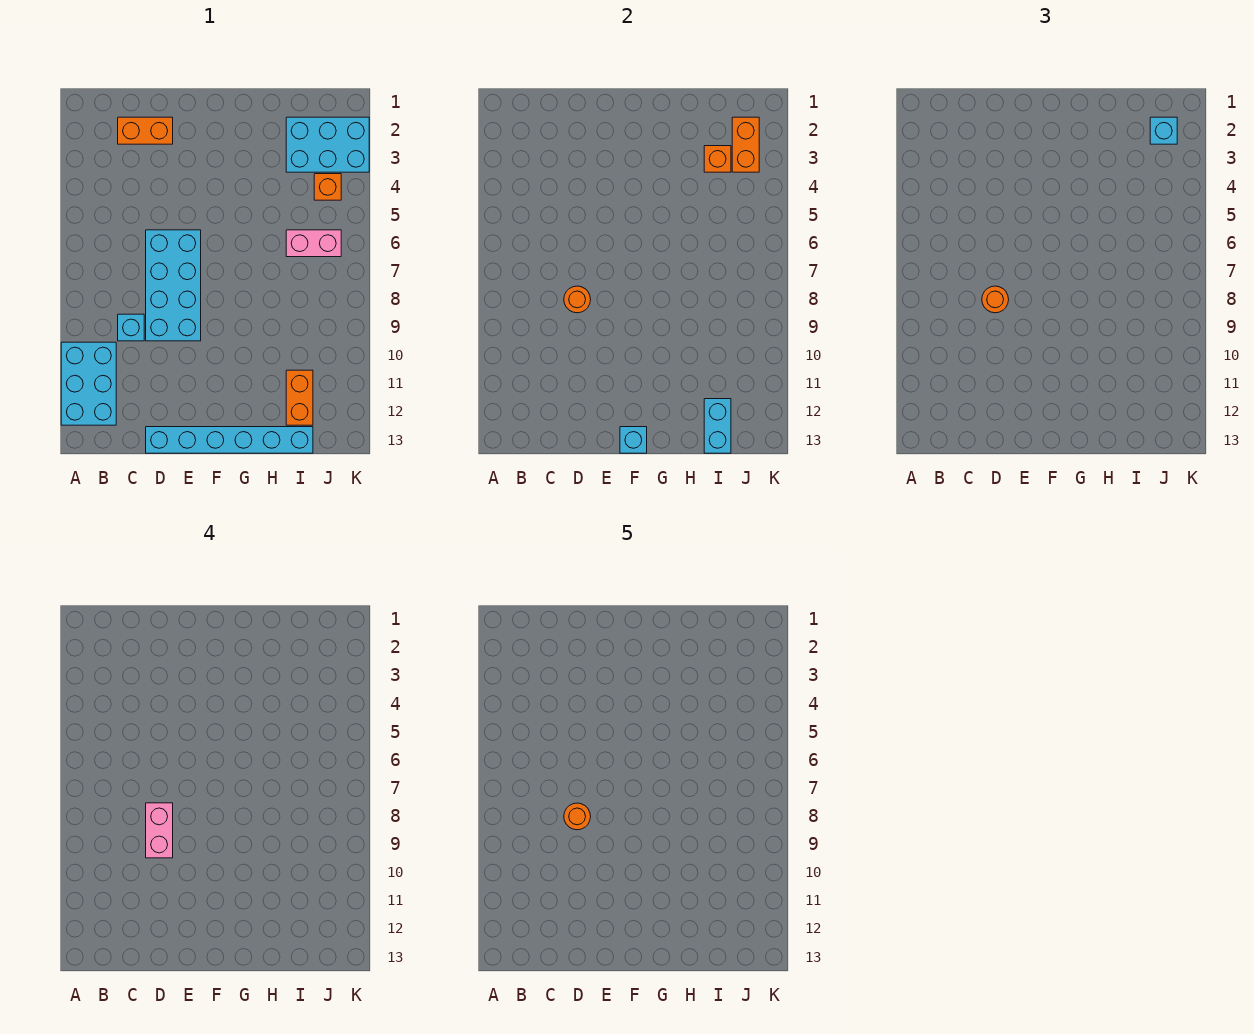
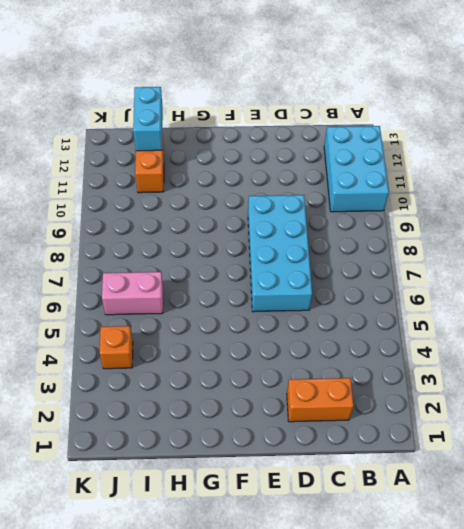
none -> cyan 1x1 brick [118,314,144,341]
none -> cyan 1x6 brick [146,427,313,453]
none -> cyan 2x3 brick [286,117,369,172]

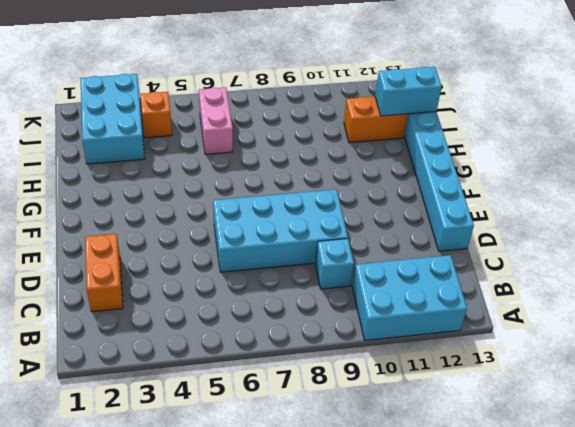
none -> orange 1x1 round brick [564,286,591,313]
none -> cyan 1x1 brick [620,427,647,453]
none -> orange 1x1 brick [704,146,731,172]

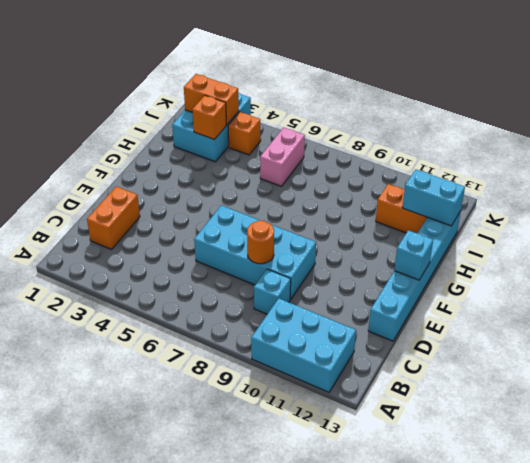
none -> orange 1x1 round brick [982,286,1009,313]
none -> cyan 1x1 brick [1150,117,1177,144]
none -> pink 1x2 brick [146,803,173,858]

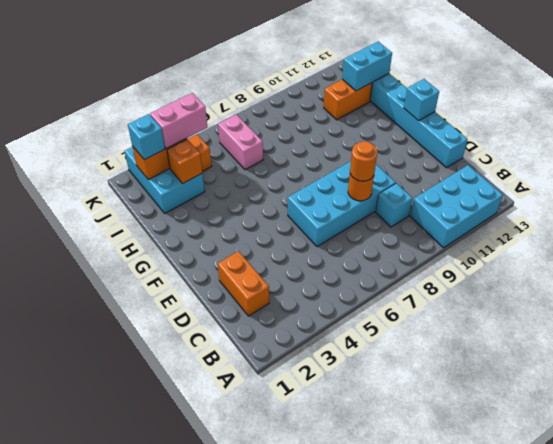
pink 1x2 brick [150,93,207,149] -> pink 1x2 brick moved to [146,803,173,858]
none -> orange 1x1 round brick [564,803,591,830]

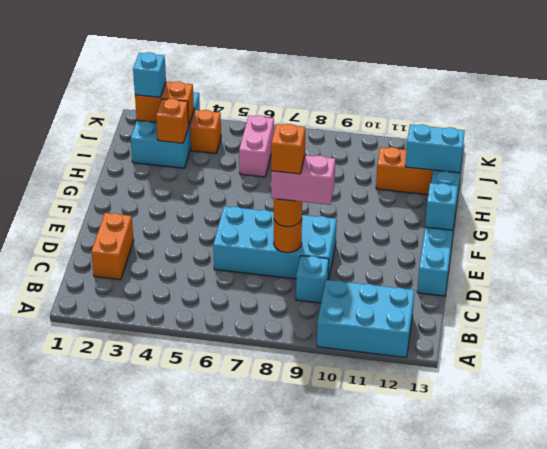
orange 1x1 brick [271,124,305,174] -> orange 1x1 round brick [564,803,591,830]

